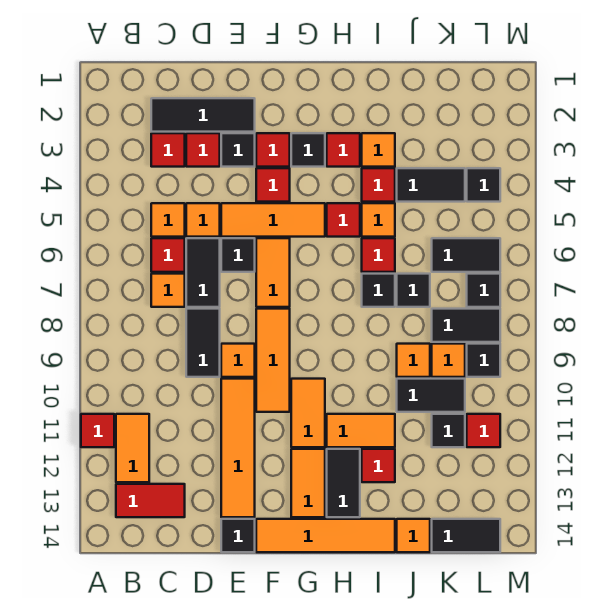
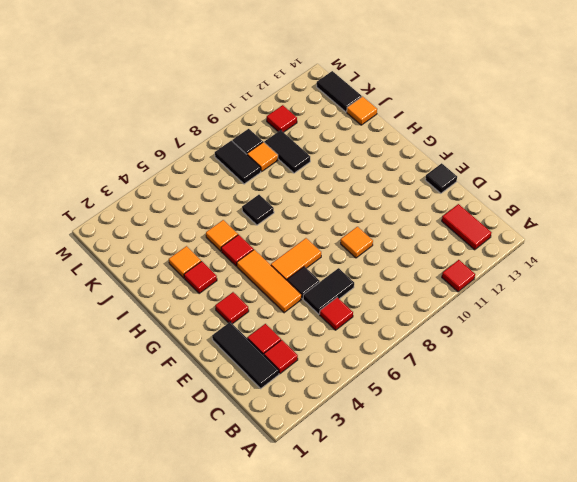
none -> orange 1x2 tile [116,414,149,482]
none -> orange 1x1 tile [151,203,185,237]
none -> orange 1x1 tile [151,274,185,307]
none -> orange 1x1 tile [186,203,220,237]

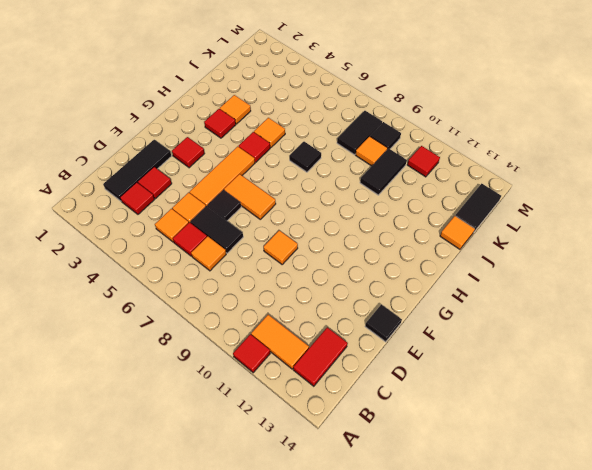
none -> black 1x2 tile [186,309,220,377]
none -> black 1x1 tile [221,133,255,167]
none -> orange 1x4 tile [221,379,255,517]
none -> red 1x1 tile [256,168,290,202]

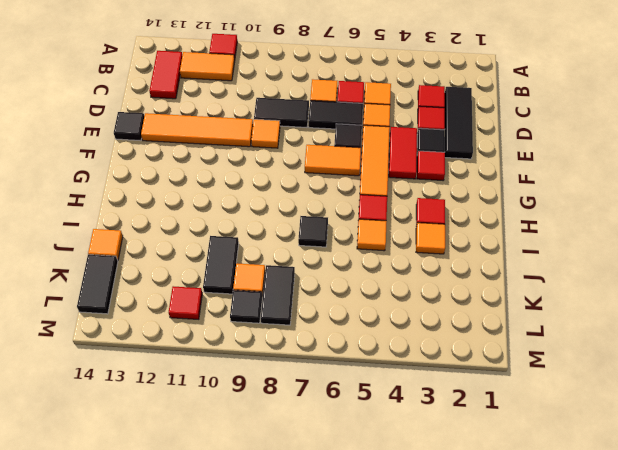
red 1x2 tile [389,127,417,179] -> red 1x1 tile [256,168,290,202]
none -> orange 1x3 tile [256,309,290,412]
none -> orange 1x4 tile [256,519,395,552]
none -> black 1x1 tile [291,133,325,167]
none -> orange 1x2 tile [291,379,325,447]

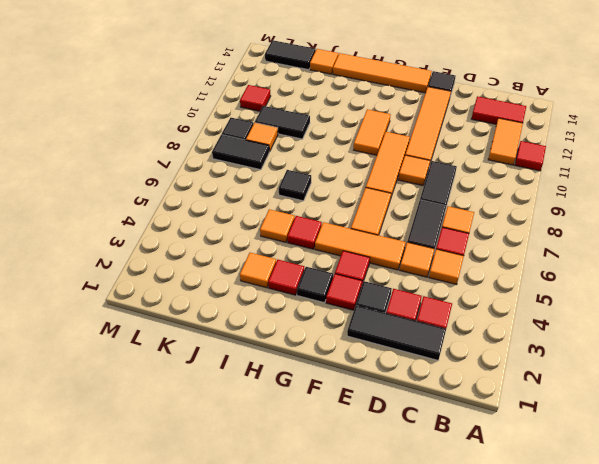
none -> black 1x1 tile [221,238,255,272]
none -> orange 1x2 tile [291,449,325,517]
none -> orange 1x2 tile [327,414,395,447]
none -> black 1x2 tile [327,449,360,517]

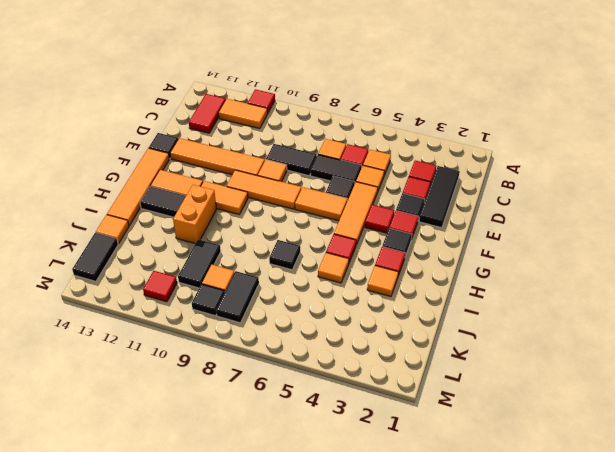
orange 1x2 brick [173,185,216,243] -> orange 1x2 tile [327,414,395,447]
none -> red 1x1 tile [362,168,395,202]
none -> red 1x1 tile [362,238,395,272]
none -> red 1x1 tile [362,449,395,482]
none -> black 1x2 tile [397,168,465,202]

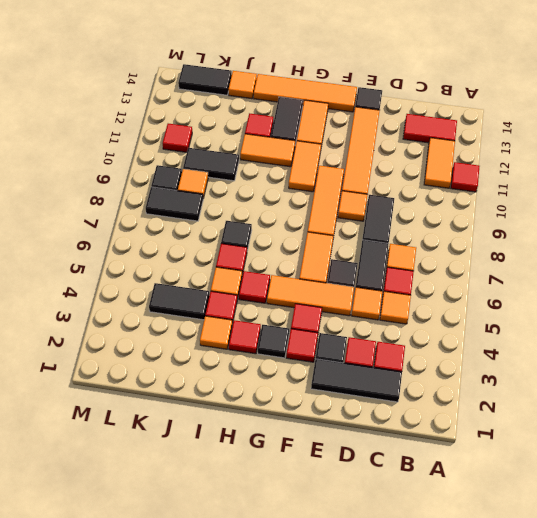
none -> black 1x1 tile [397,274,430,307]
none -> orange 1x1 tile [397,344,430,377]
none -> black 1x2 tile [432,238,500,272]
none -> black 1x1 tile [432,414,465,447]

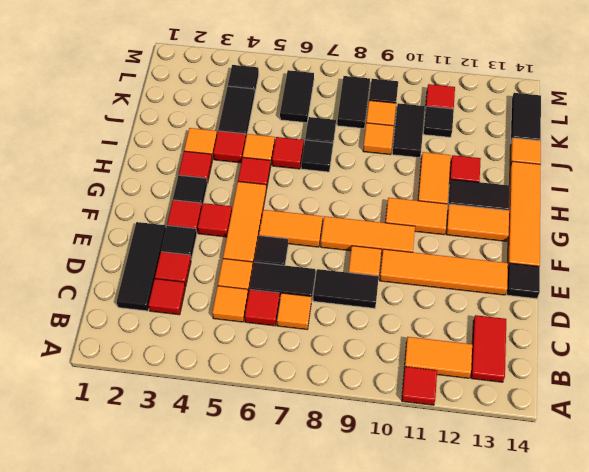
none -> black 1x1 tile [467,274,500,307]

